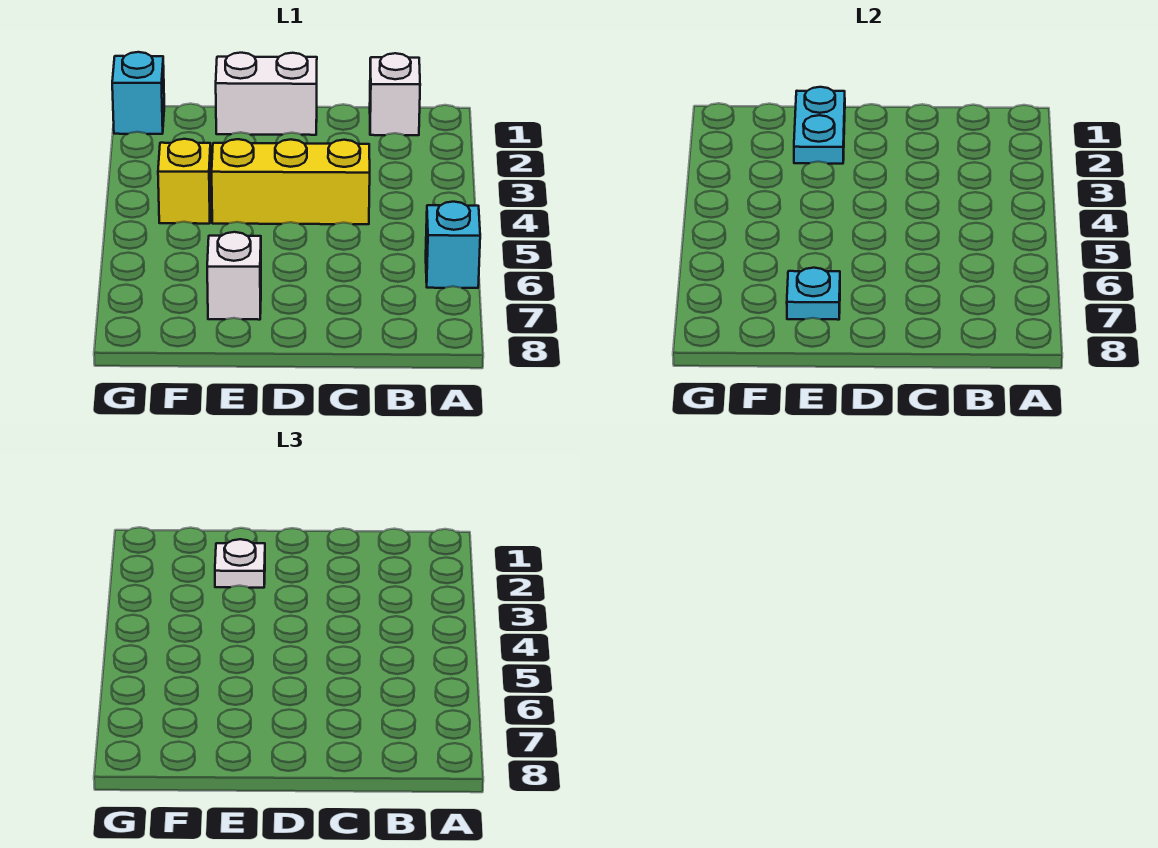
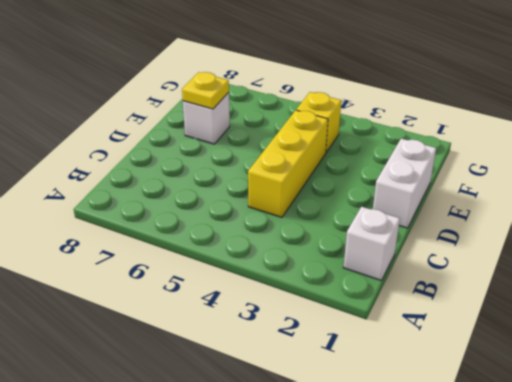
yellow 1x1 plate [182,72,229,109] -> cyan 1x1 plate [787,268,840,320]
none -> cyan 1x1 brick [426,202,480,288]
none -> cyan 1x1 brick [112,52,164,134]

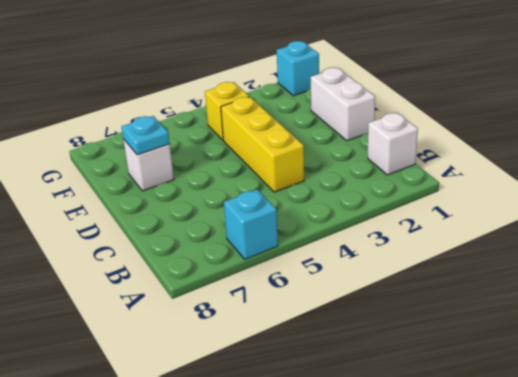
none -> cyan 1x2 plate [794,87,845,164]
none -> white 1x1 plate [215,539,265,588]

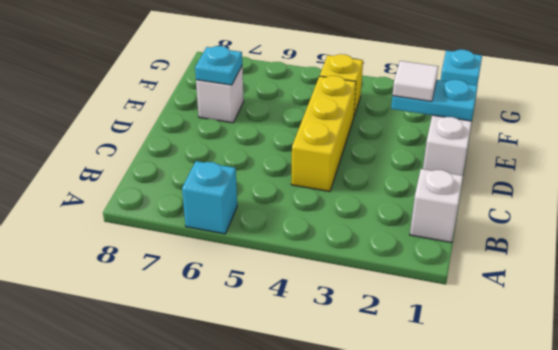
white 1x1 tile [392,61,439,101] -> white 1x1 plate [215,539,265,588]

